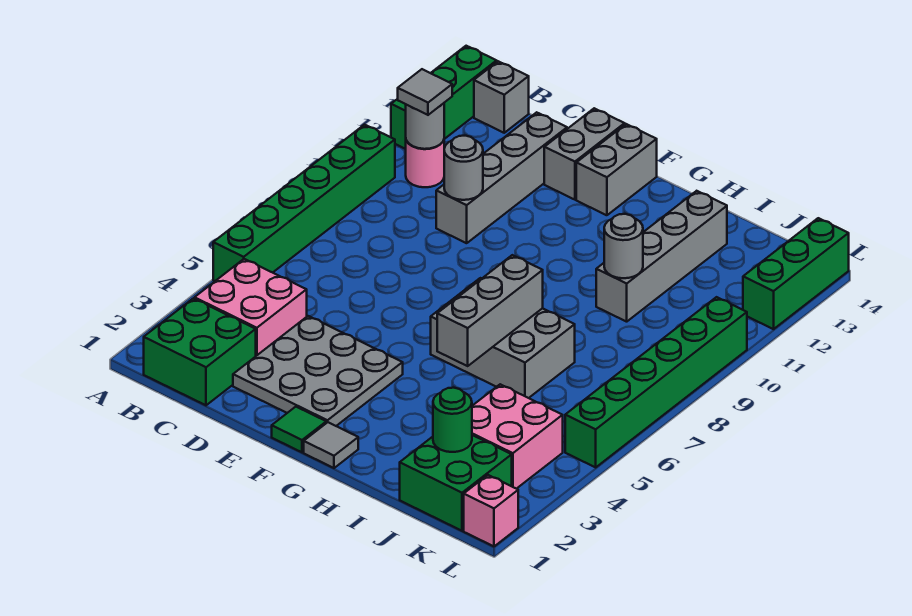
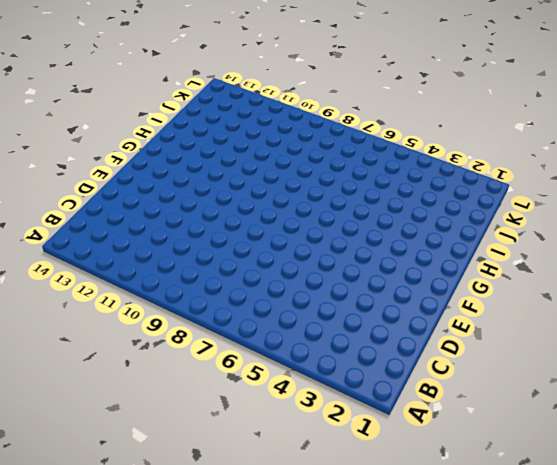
none -> green 1x6 brick [213,125,395,281]
none -> green 1x3 brick [391,46,497,149]
none -> green 2x2 brick [144,298,256,405]

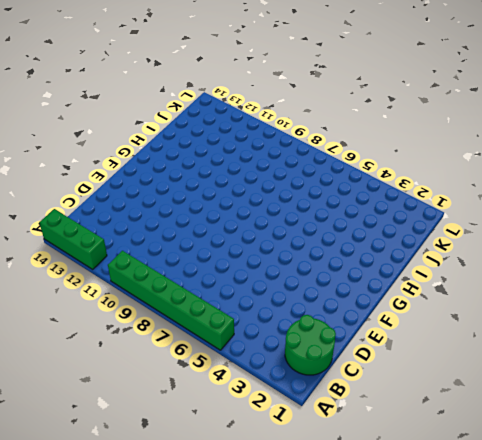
green 2x2 round brick [285,315,336,375] -> green 2x2 brick [144,298,256,405]
none -> pink 2x2 brick [194,259,307,356]
none -> pink 1x1 round brick [406,140,444,187]
none -> grey 1x1 brick [474,61,529,133]

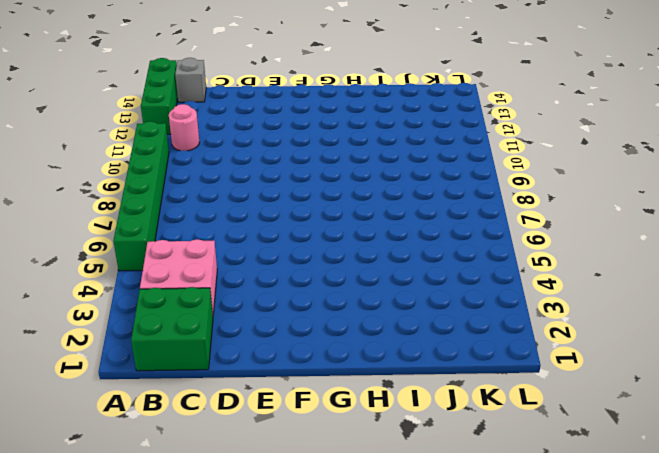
none -> grey 3x3 plate [233,316,403,426]
none -> grey 1x4 brick [436,112,567,243]
none -> grey 1x2 brick [544,108,625,200]

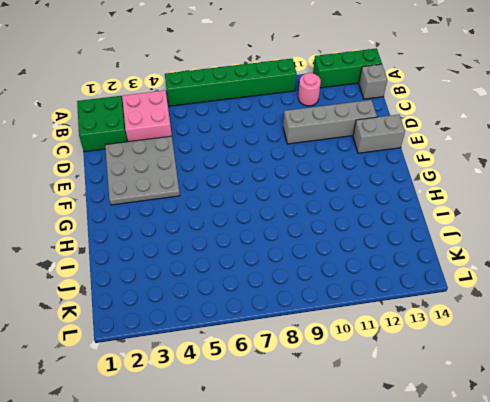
none -> green 1x1 tile [272,407,326,452]
none -> grey 1x2 brick [576,124,657,215]
none -> grey 1x1 tile [304,422,358,468]

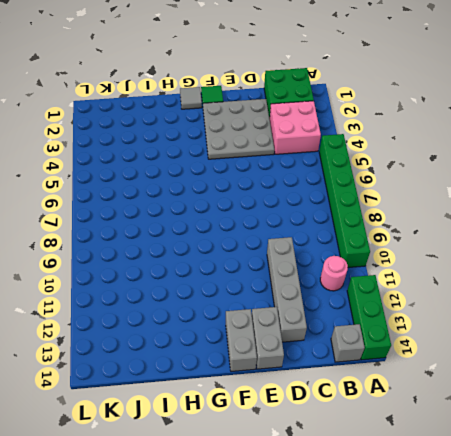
none -> grey 2x3 brick [431,278,575,398]
none -> grey 1x4 brick [596,191,727,322]
none -> green 2x2 brick [400,435,512,531]

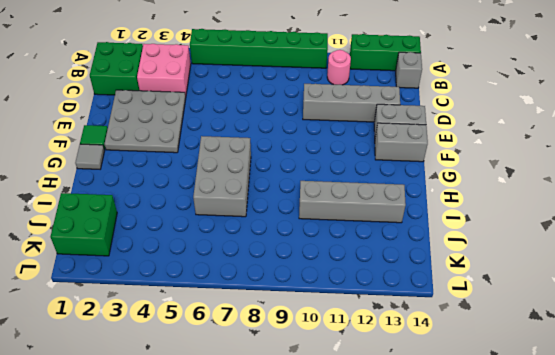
none -> pink 2x2 brick [472,384,563,489]
none -> pink 1x1 brick [464,475,518,546]
none -> green 1x6 brick [565,297,747,467]

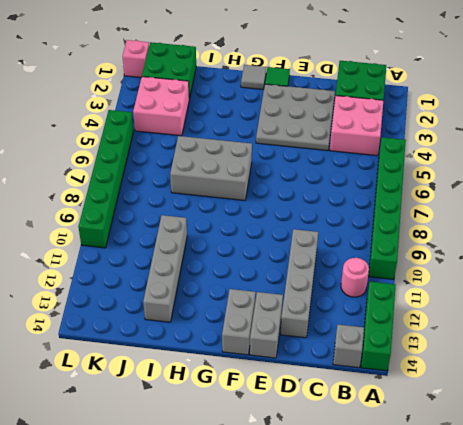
none -> green 1x3 brick [743,218,849,329]
none -> grey 1x1 round brick [406,103,444,149]
none -> grey 1x1 round brick [444,136,483,200]

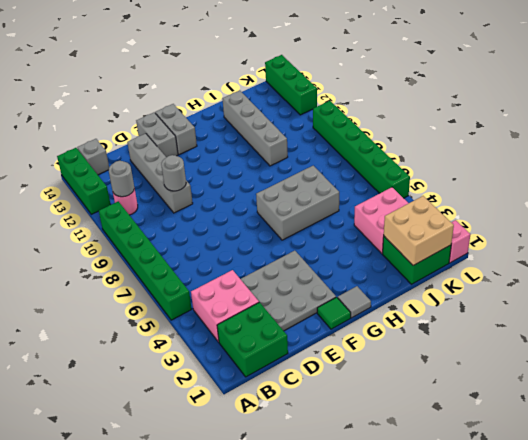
tan 2x2 brick [384,196,454,266] -> green 1x1 round brick [433,388,472,452]
none -> grey 1x3 brick [437,255,543,366]
none -> grey 1x1 round brick [604,214,643,278]
none -> grey 1x1 tile [398,69,452,115]

